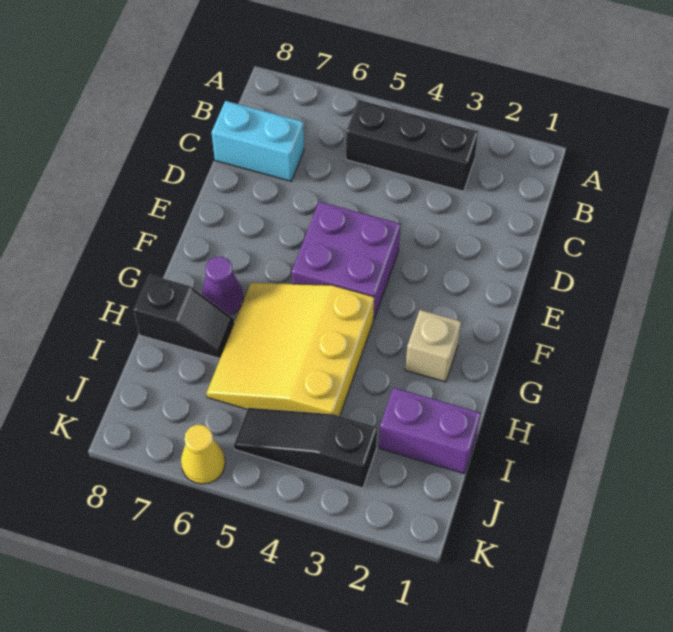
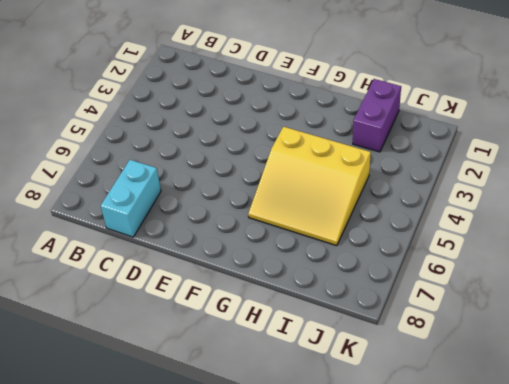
none -> black 1x3 brick [346,100,478,191]
none -> purple 2x2 brick [292,202,400,320]

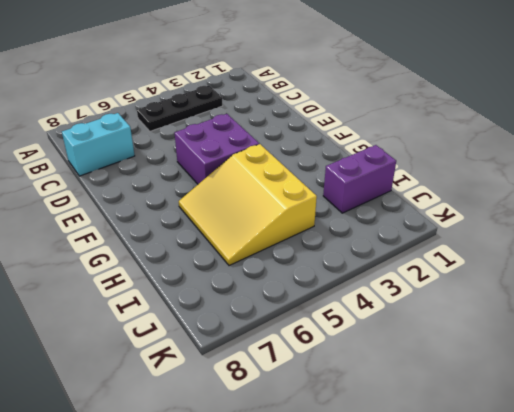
black 1x3 plate [137,86,223,131] -> black 1x3 brick [346,100,478,191]
none -> tan 1x1 brick [405,310,461,382]
none -> purple 1x1 cone [201,257,243,315]

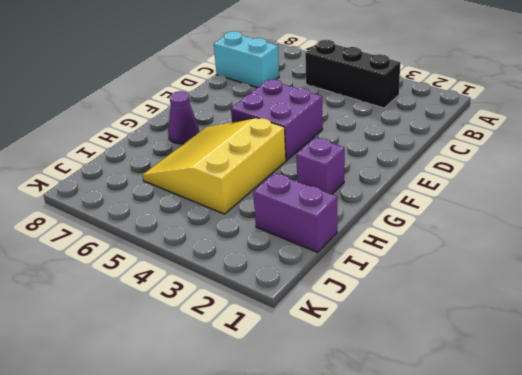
purple 1x1 brick [296,138,345,194] -> tan 1x1 brick [405,310,461,382]
none -> black 1x2 slope [134,275,235,359]
none -> black 1x3 slope [234,408,377,488]

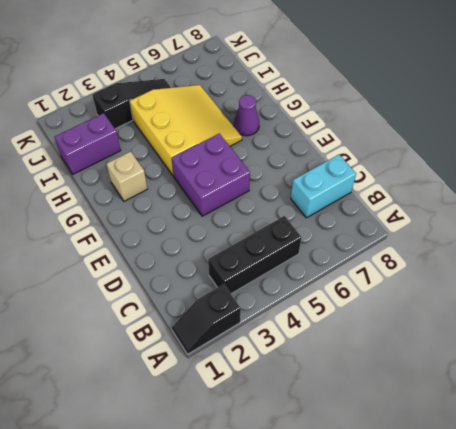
black 1x2 slope [172,284,241,354] -> black 1x2 slope moved to [134,275,235,359]
none -> yellow 1x1 cone [181,425,225,484]

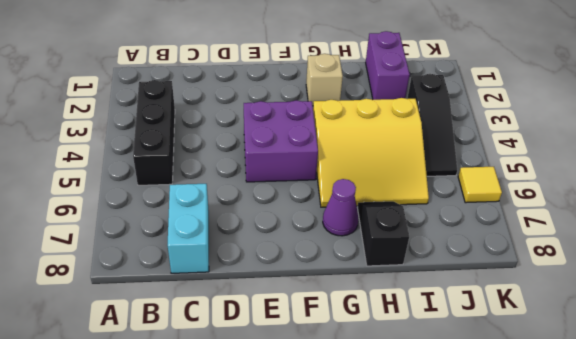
yellow 1x1 tile [458,167,502,203] -> yellow 1x1 cone [181,425,225,484]

